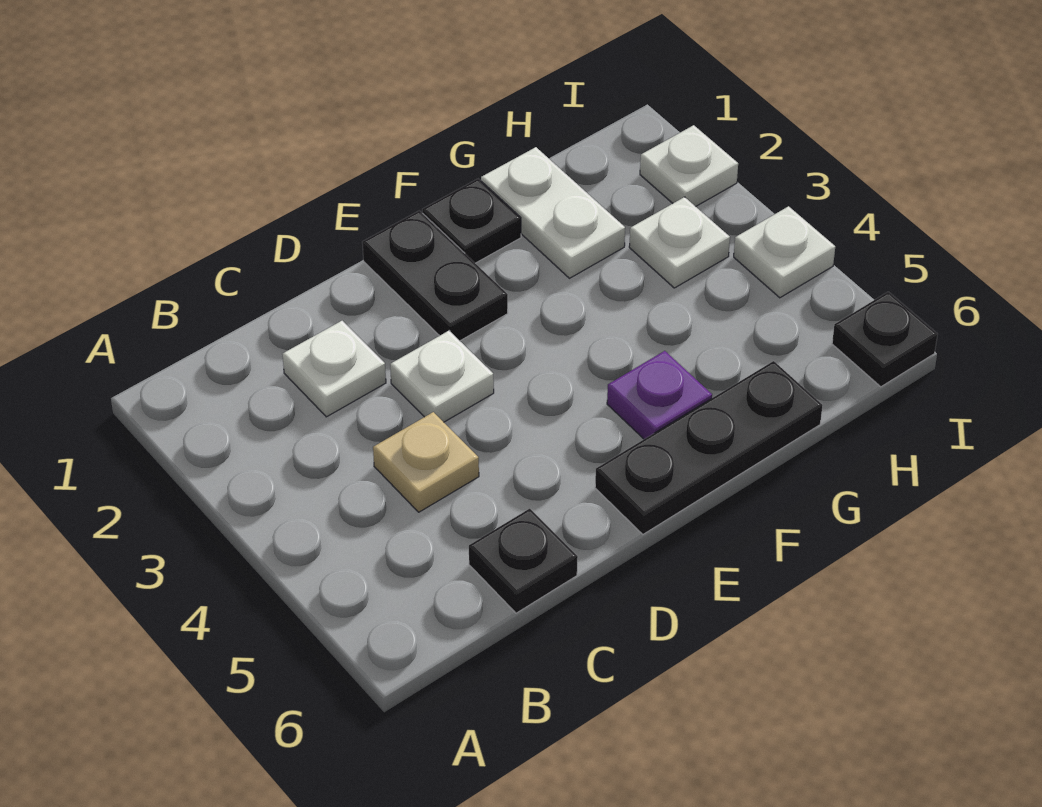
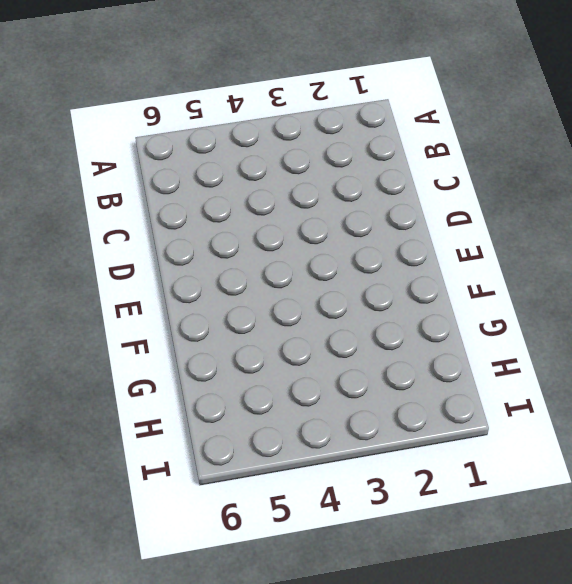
none -> white 1x1 plate [282,321,386,417]
none -> tan 1x1 plate [373,412,479,512]
none -> black 1x1 plate [469,509,578,613]

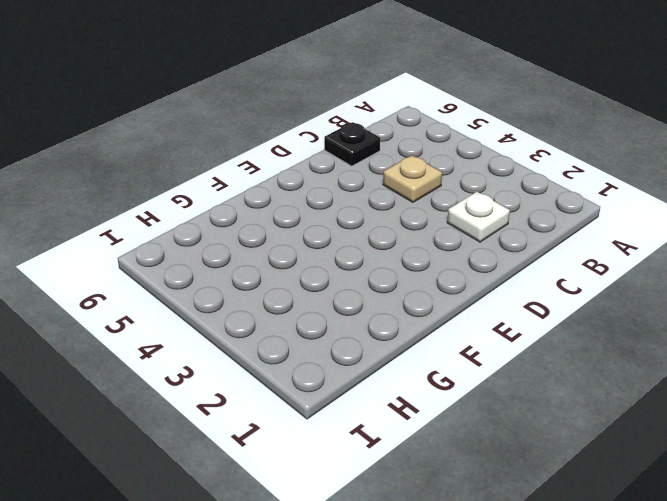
none -> white 1x1 plate [390,331,494,422]
none -> black 1x2 plate [362,211,508,341]
none -> black 1x3 plate [595,361,823,534]

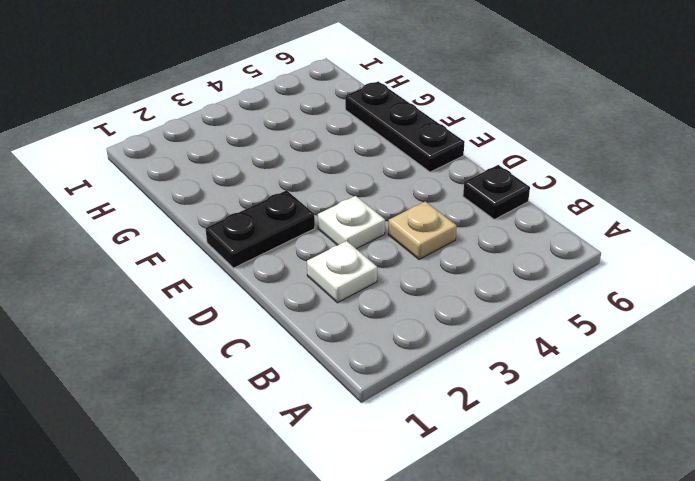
none -> black 1x1 plate [422,179,521,263]
none -> purple 1x1 plate [607,351,712,439]
none -> white 1x2 plate [481,147,625,278]

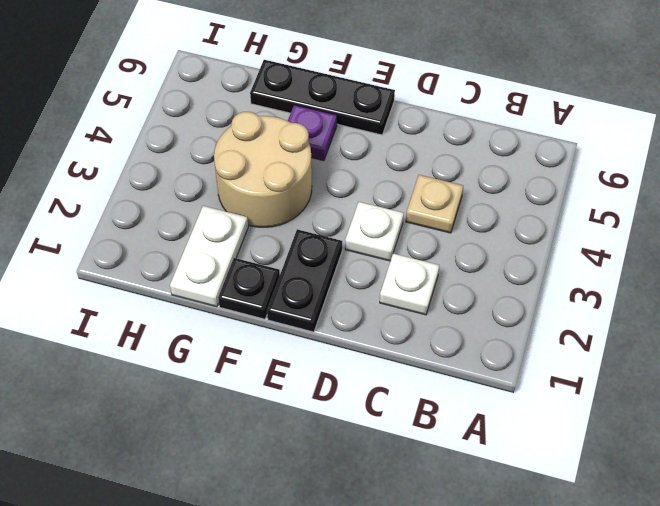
tan 2x2 round brick [214,112,312,227] -> none
none -> black 1x1 plate [469,509,578,613]
none -> white 1x1 plate [629,197,730,288]
none -> white 1x1 plate [640,125,738,206]

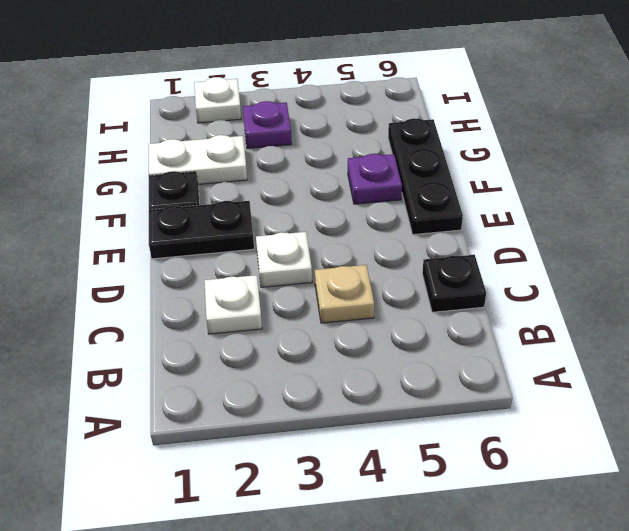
purple 1x1 plate [243,101,292,148] -> white 1x1 plate [629,197,730,288]
none -> white 1x1 plate [734,206,835,298]
none -> black 1x1 plate [832,292,938,387]

